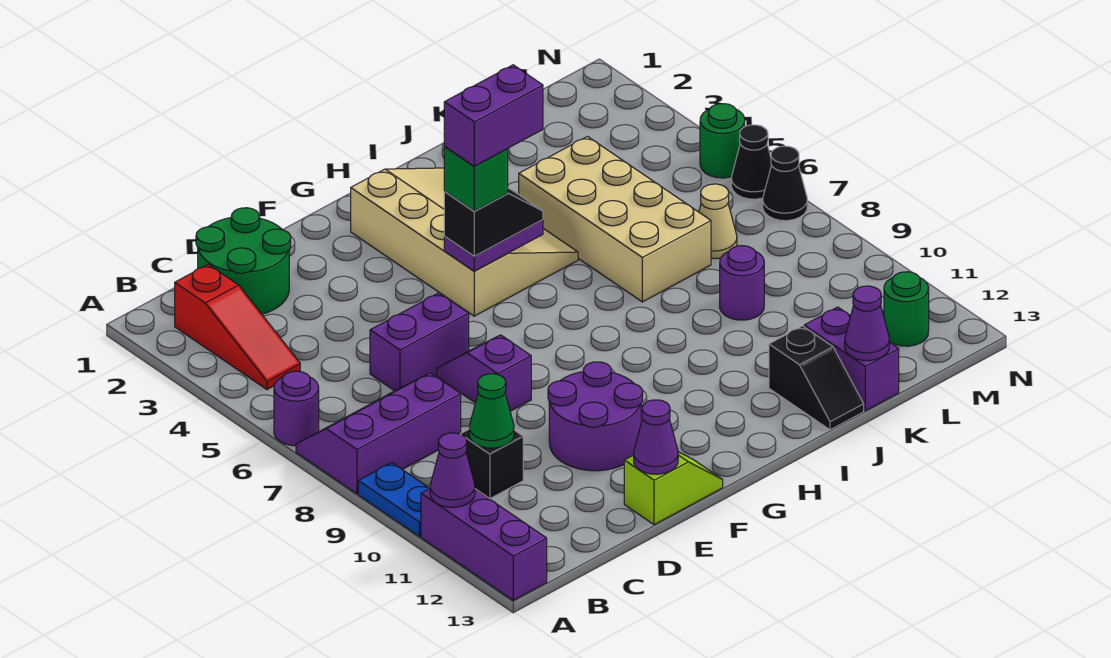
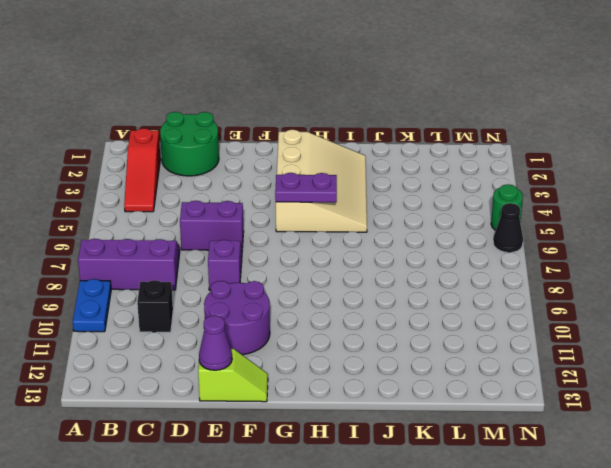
none -> purple 1x1 round brick [274,371,319,446]
none -> purple 1x3 brick [421,488,547,600]
none -> tan 2x4 brick [519,136,711,302]

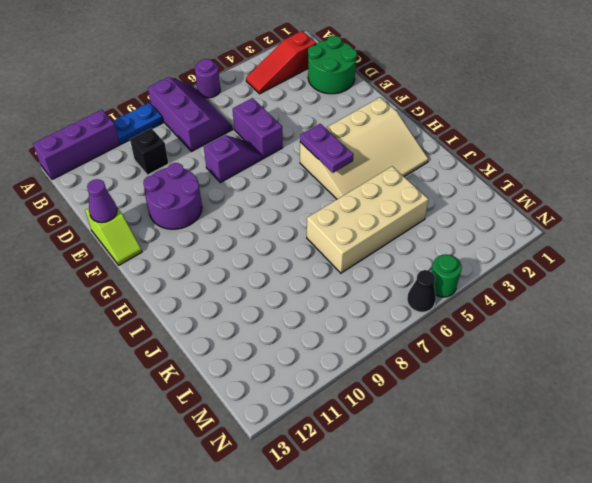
none -> black 1x2 slope [769,326,864,430]
none -> purple 1x1 round brick [720,246,764,320]
none -> purple 1x2 brick [804,307,899,411]

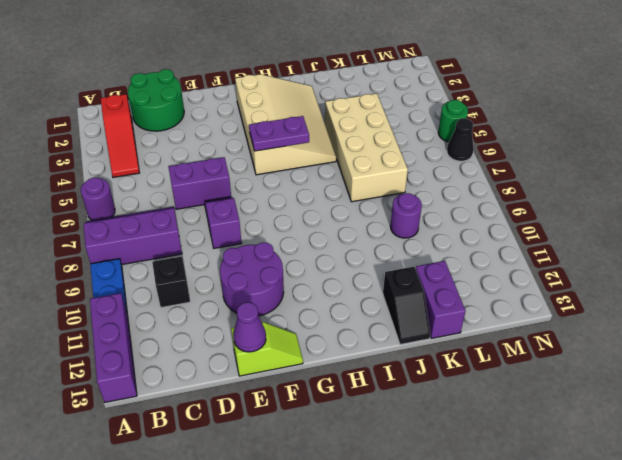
none -> tan 1x1 cone [699,184,737,259]
none -> green 1x1 round brick [884,272,929,346]
none -> black 1x1 cone [763,146,807,221]

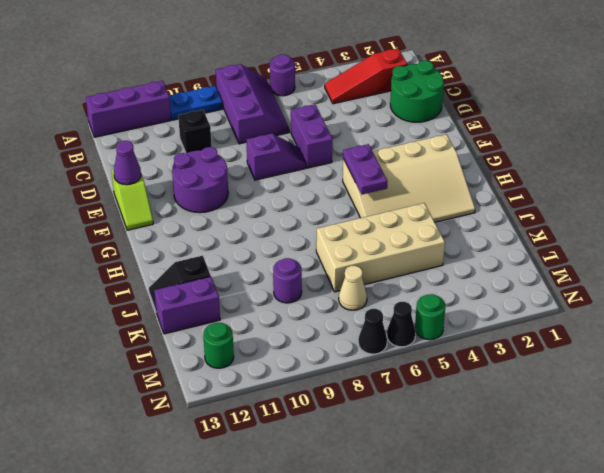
none -> purple 1x1 cone [430,433,475,507]
none -> green 1x1 cone [469,374,514,448]
none -> purple 1x1 cone [845,286,889,361]

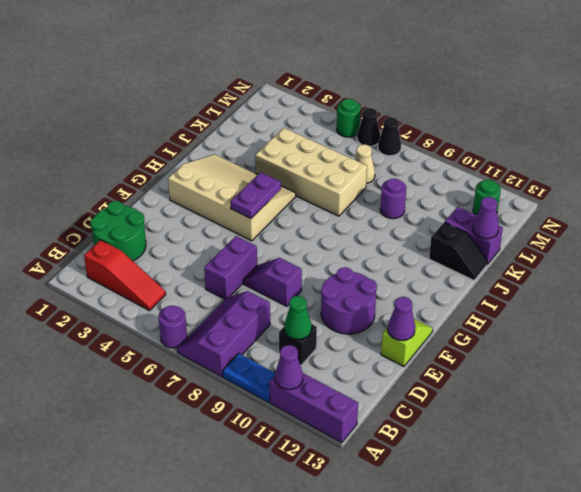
none -> black 1x2 slope [444,188,543,256]
none -> green 1x1 brick [444,147,508,211]
none -> purple 1x2 brick [444,65,543,166]

